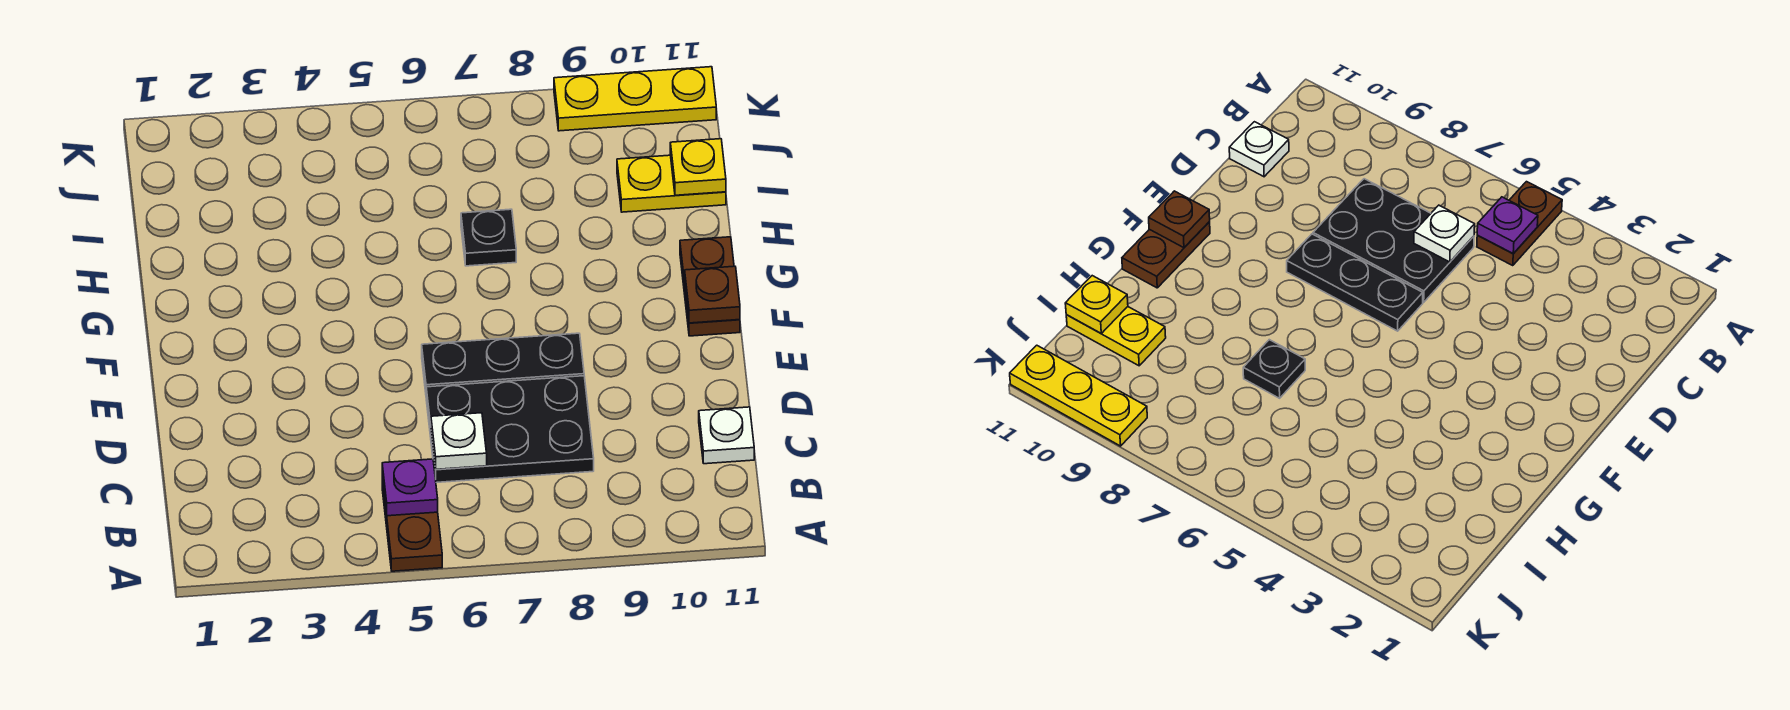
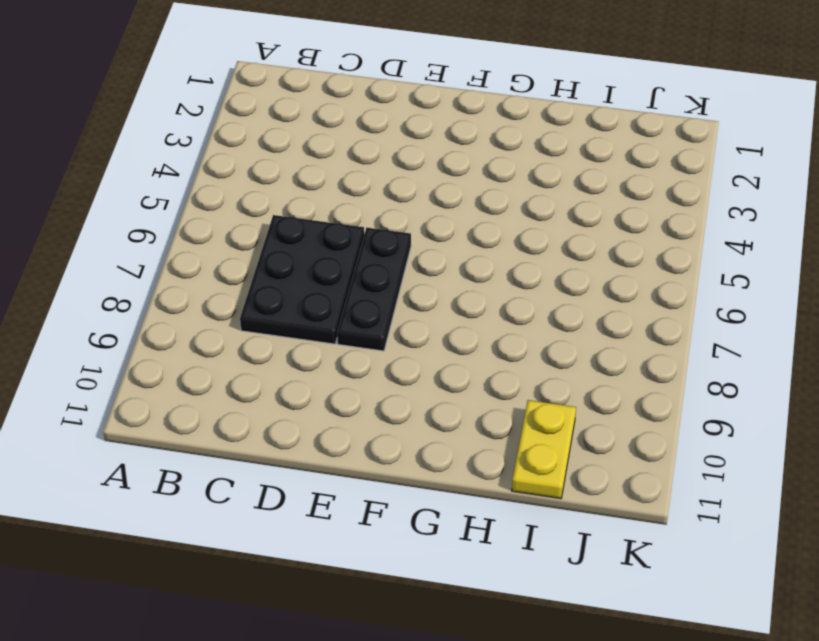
none -> brown 1x2 plate [382,478,442,571]
none -> white 1x1 plate [699,407,754,464]
none -> brown 1x2 plate [680,237,740,336]

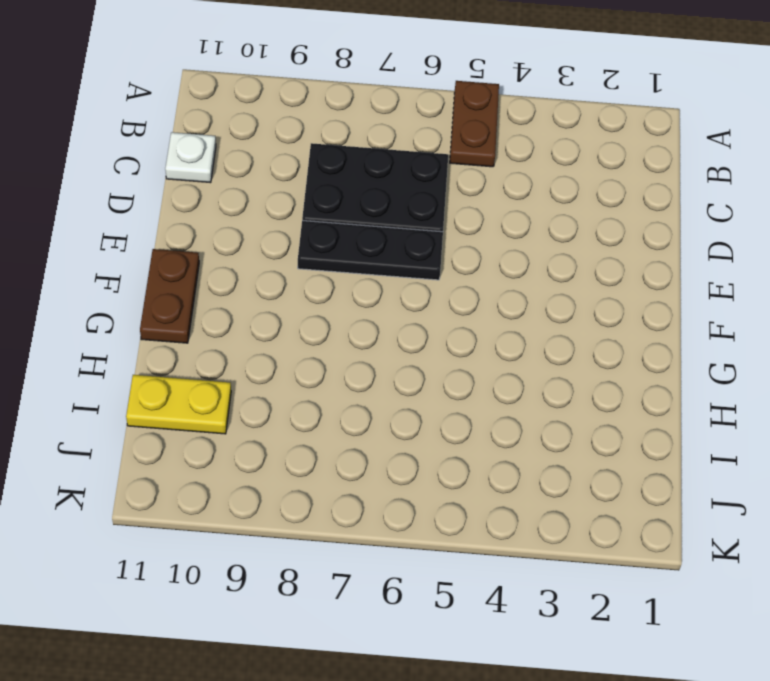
none -> black 1x1 plate [461,209,516,266]
none -> yellow 1x3 plate [554,67,716,131]
none -> purple 1x1 plate [382,459,438,516]

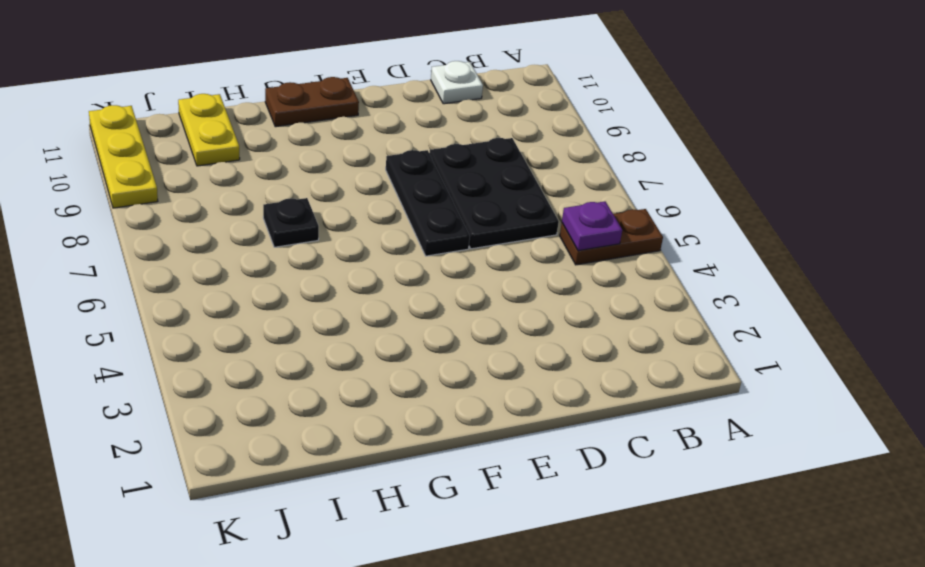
none -> white 1x1 plate [431,413,487,469]
none -> brown 1x1 plate [685,266,740,323]
none -> yellow 1x1 plate [670,139,726,195]

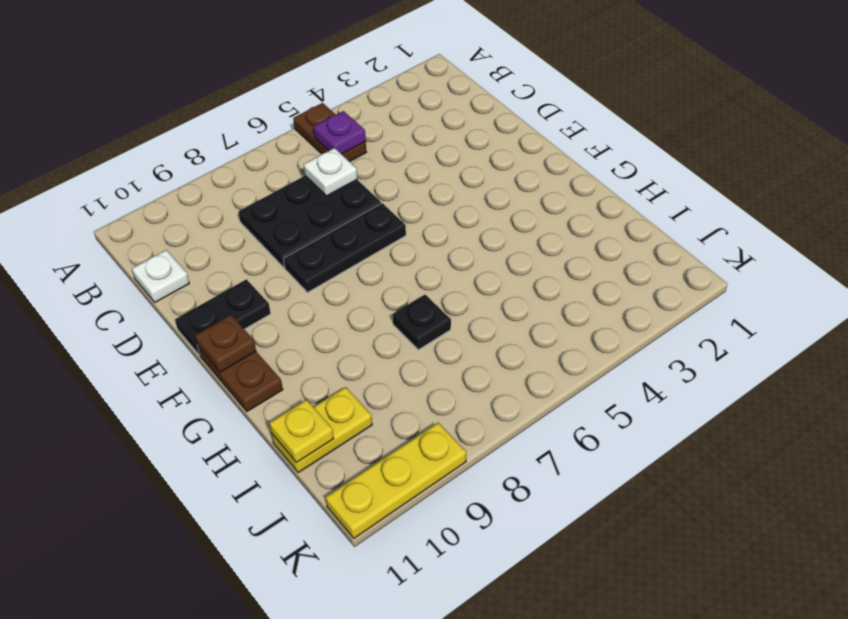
black 1x2 plate [175,279,271,355] -> none

